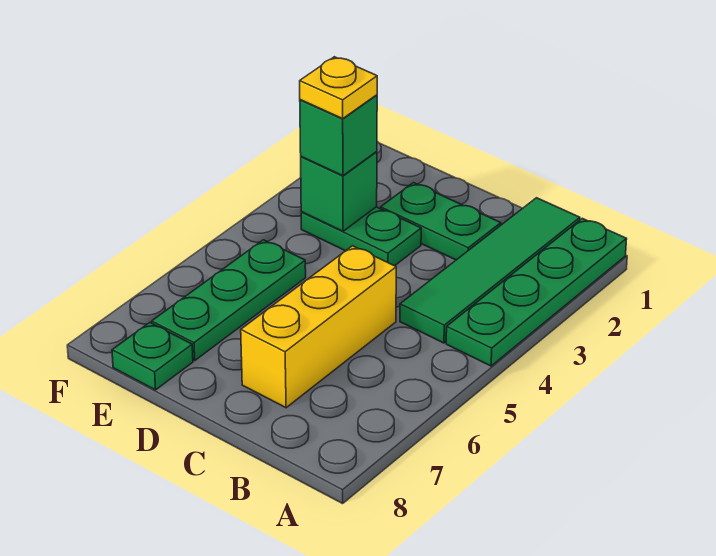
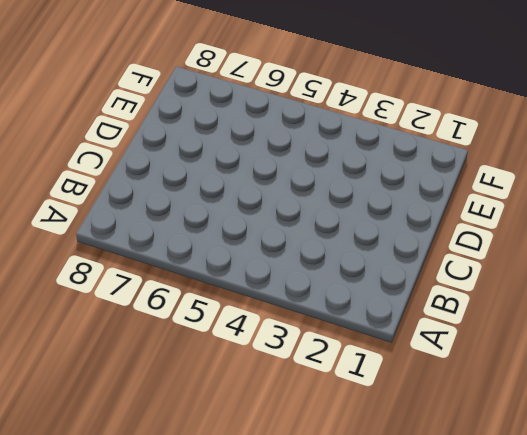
none -> green 1x4 plate [446,218,627,366]
none -> green 1x4 tile [400,198,580,343]

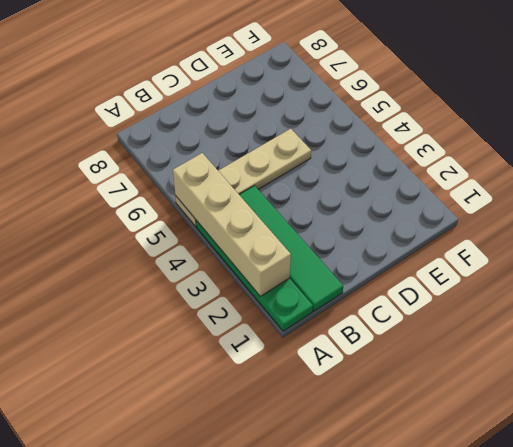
tan 1x4 brick [173,153,291,296] -> none
tan 1x4 plate [175,129,311,226] -> yellow 1x3 brick [241,246,396,408]
none -> green 1x2 plate [381,183,501,260]
none -> green 1x2 plate [301,207,421,266]

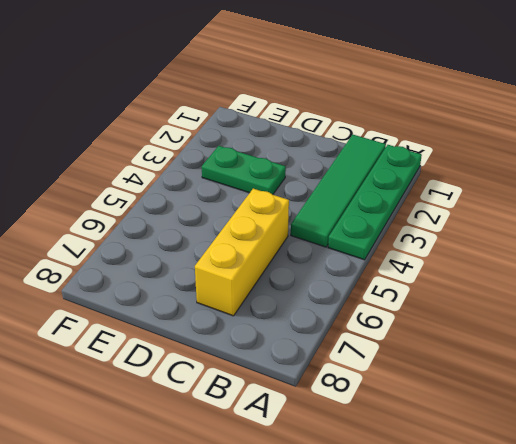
none -> green 1x2 plate [381,183,501,260]
none -> green 1x3 plate [152,240,306,360]

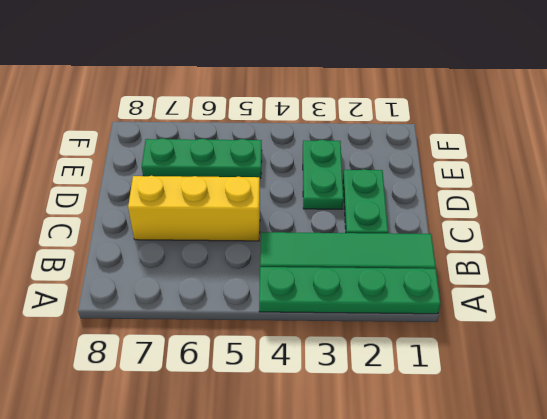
none -> green 1x1 plate [112,323,193,390]
none -> green 1x1 brick [301,152,377,231]

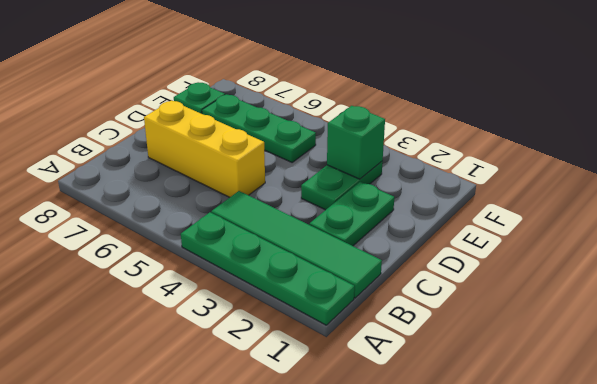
none -> green 1x1 brick [300,95,377,176]
none -> yellow 1x1 plate [300,57,377,119]

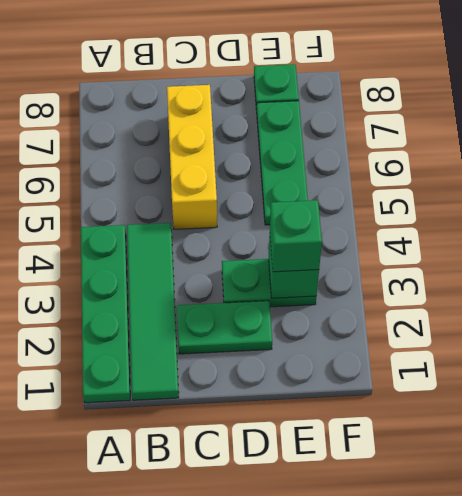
none -> yellow 1x1 plate [300,57,377,119]

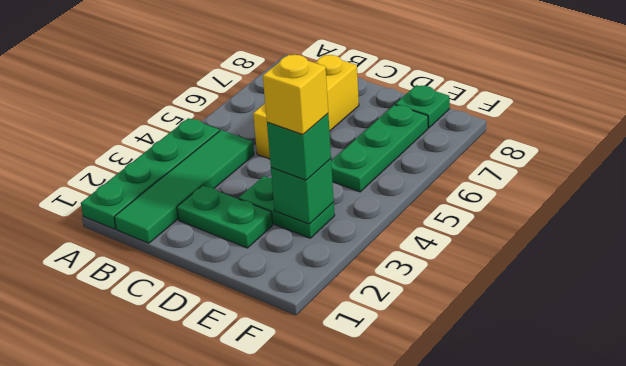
yellow 1x1 brick [263,55,328,135] -> yellow 1x1 plate [300,57,377,119]

